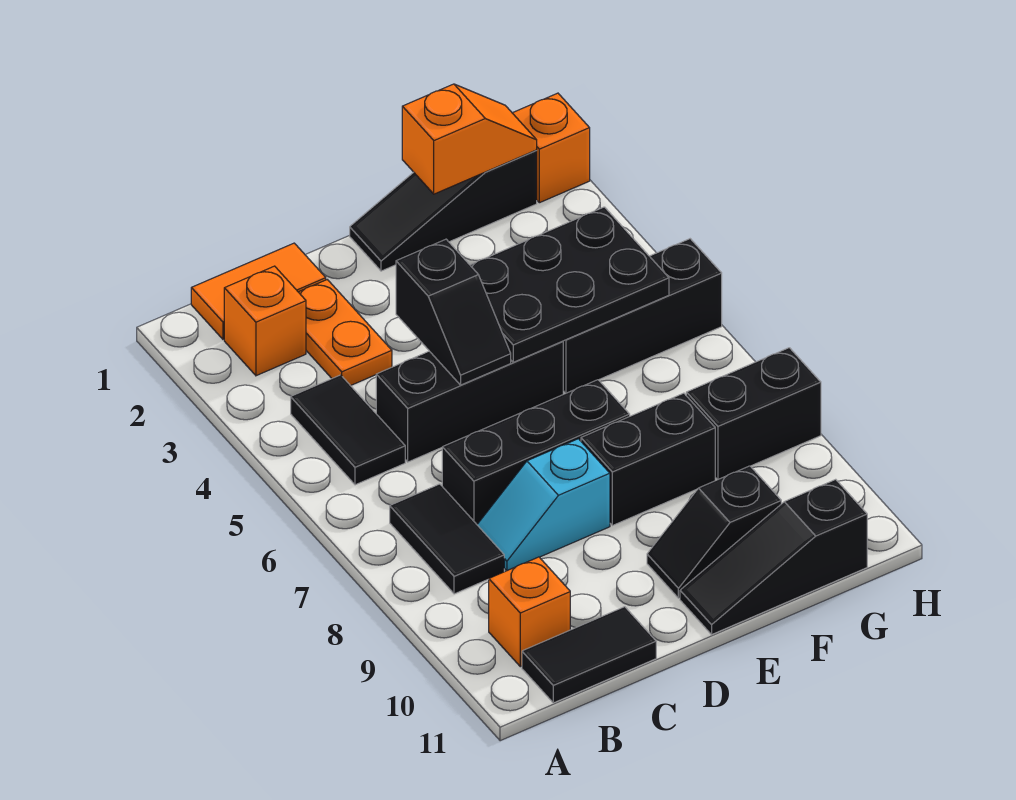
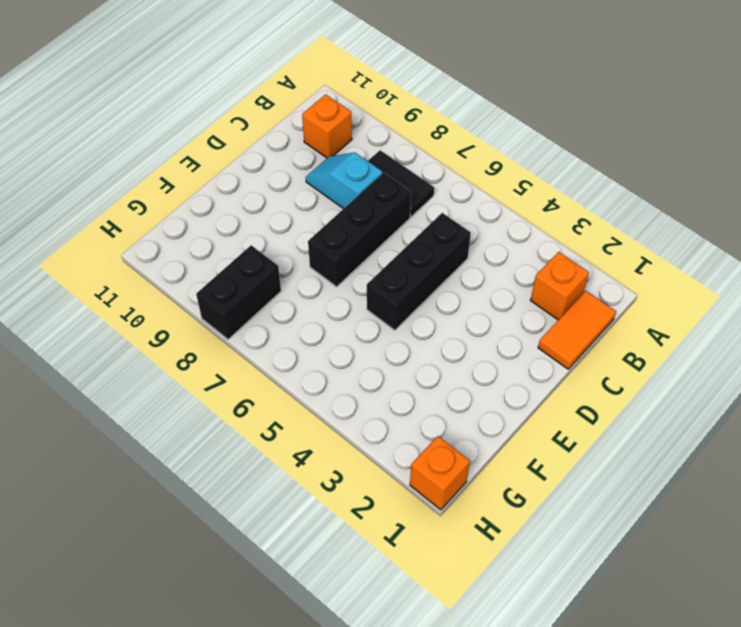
cyan 1x2 slope [306,153,382,209] -> cyan 1x2 slope turned to [477,439,610,571]
none -> black 1x2 tile [291,375,405,485]
none -> black 1x2 tile [522,607,656,703]
none -> orange 1x2 plate [299,280,392,386]

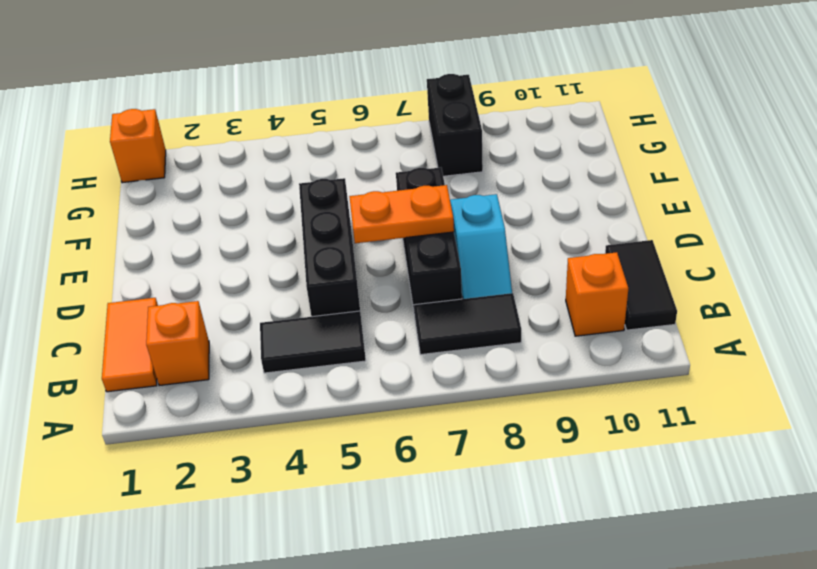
orange 1x2 plate [349,185,454,243] -> orange 1x2 plate moved to [299,280,392,386]
none -> black 1x3 slope [350,150,537,271]
none -> black 1x2 brick [581,393,715,526]
none -> black 1x2 slope [647,466,781,598]

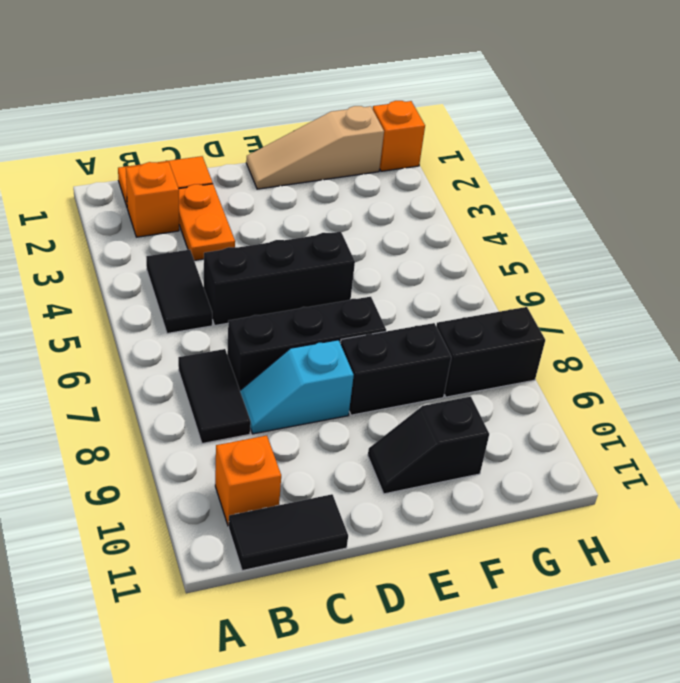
tan 1x3 slope [246,106,384,189] -> black 1x3 slope [350,150,537,271]
none -> black 1x3 slope [680,479,867,634]
none -> black 1x3 brick [563,239,722,393]
none -> black 1x2 slope [396,239,511,385]

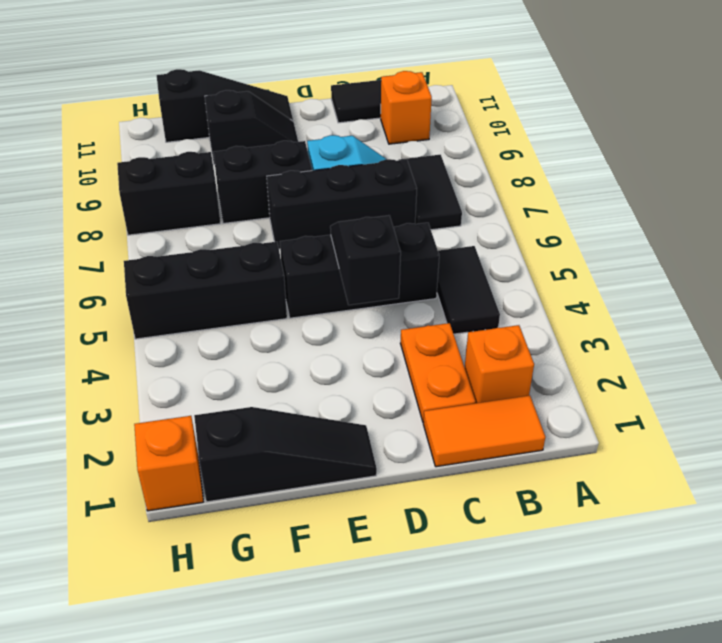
none -> black 2x3 plate [470,207,669,362]
none -> orange 1x2 slope [402,84,537,194]

